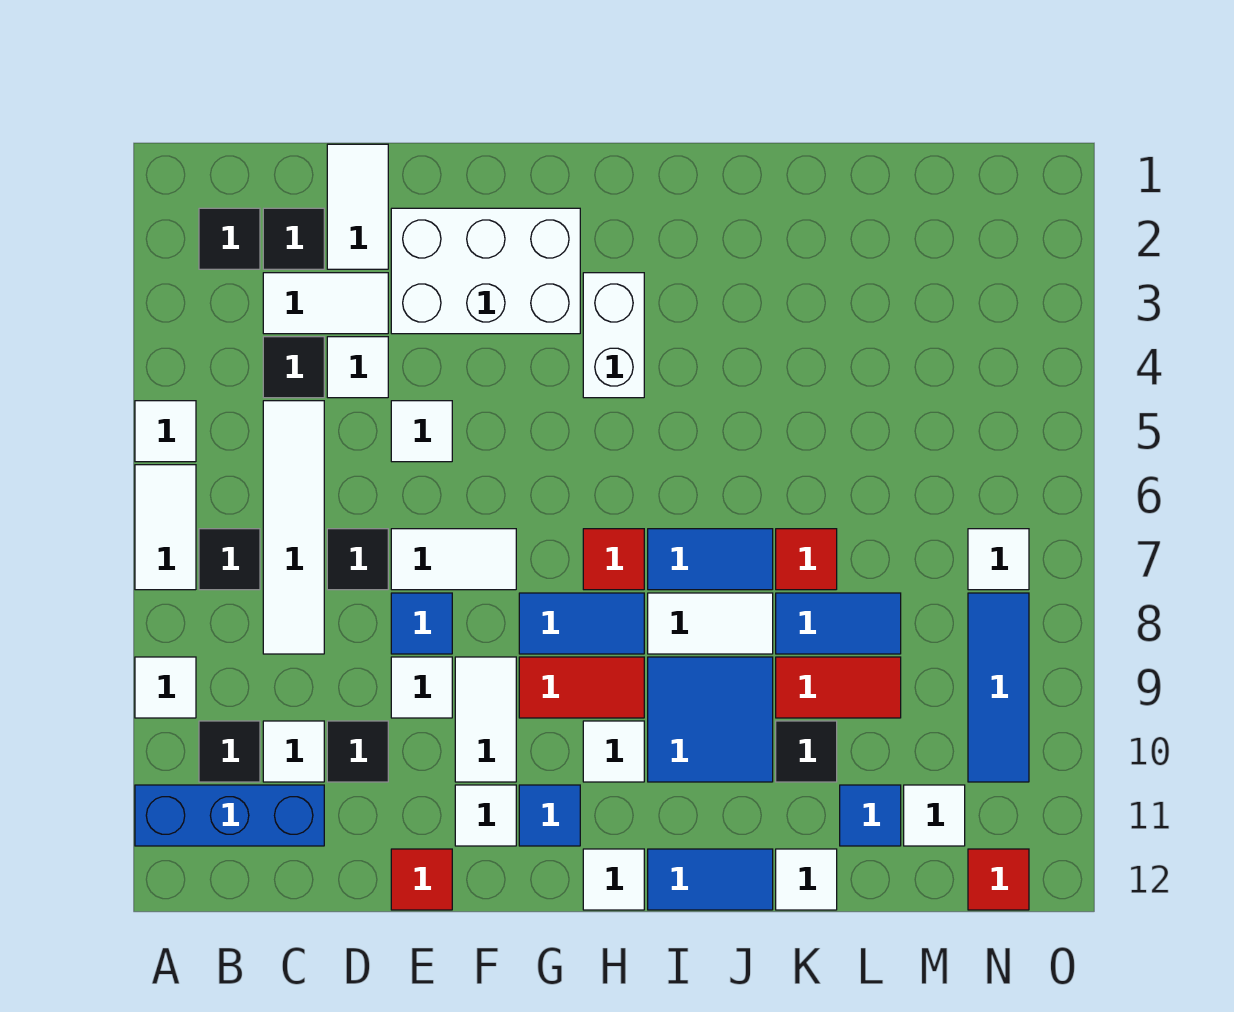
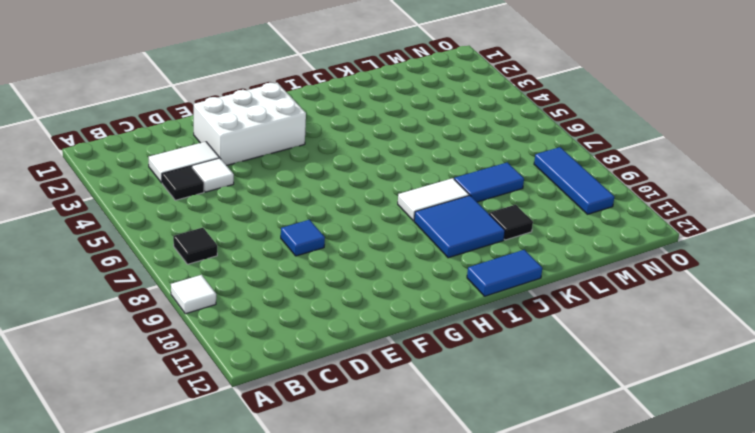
none -> white 1x1 tile [135,401,196,462]
none -> white 1x2 tile [135,465,196,590]
none -> blue 1x3 brick [135,785,324,846]
none -> black 1x1 tile [199,208,260,269]

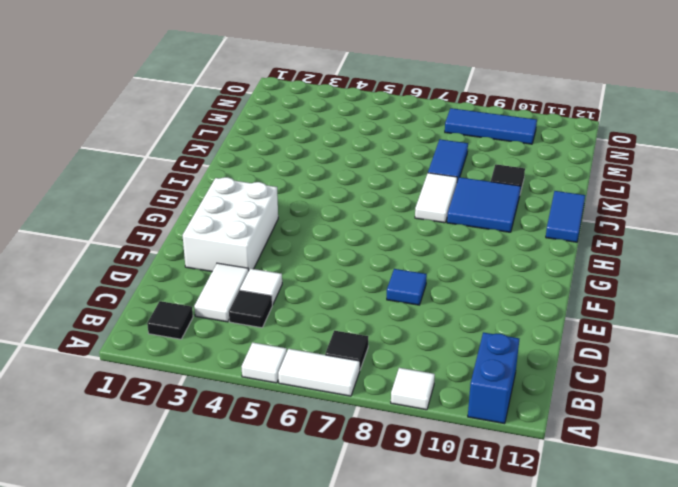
blue 1x2 brick [468,332,519,424] -> blue 1x3 brick [135,785,324,846]
none -> black 1x1 tile [199,721,260,782]
none -> black 1x1 tile [263,208,324,269]
none -> white 1x4 tile [263,401,324,654]
none -> white 1x1 tile [263,721,324,782]

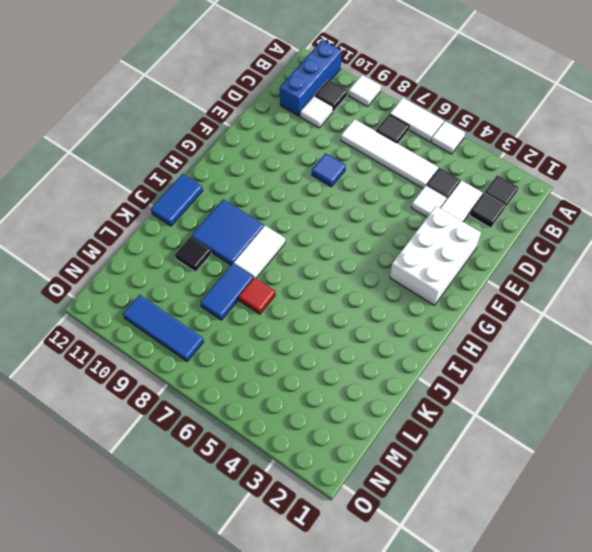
none -> white 1x2 tile [327,144,388,269]
none -> black 1x1 tile [327,529,388,590]
none -> black 1x1 tile [327,721,388,782]
none -> white 1x1 tile [391,401,452,462]

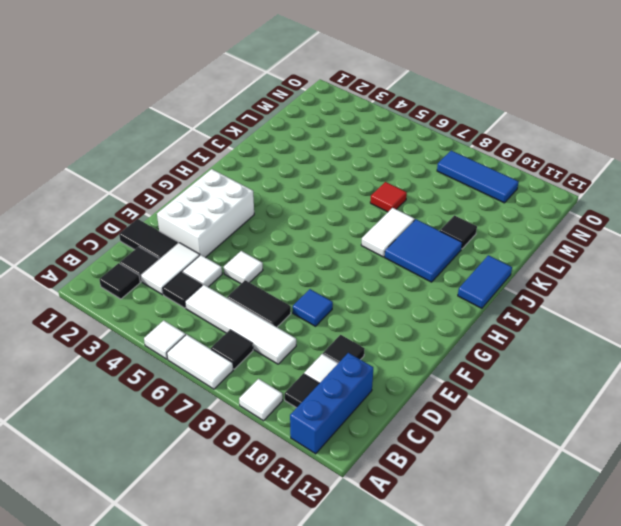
black 1x2 tile [119,219,178,259] -> white 1x2 tile [327,144,388,269]
black 1x2 tile [227,280,291,327] -> black 1x1 tile [327,529,388,590]
none -> white 1x2 tile [391,529,516,590]
none -> white 1x1 tile [391,657,452,718]
none -> red 1x1 tile [391,849,452,910]
none -> white 1x2 tile [455,657,516,782]

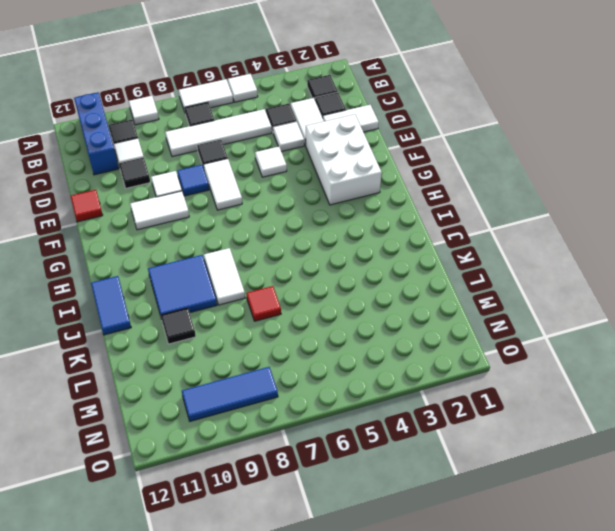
none -> white 1x1 tile [455,785,516,846]
none -> blue 1x2 tile [519,593,644,654]
none -> red 1x2 tile [519,657,644,718]
none -> blue 1x1 tile [519,785,580,846]

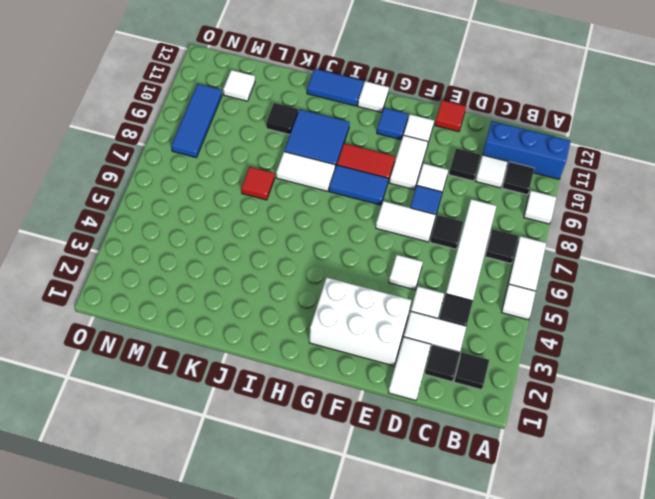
none -> white 1x2 brick [583,273,644,398]
none -> red 1x1 tile [583,529,644,590]
none -> white 1x1 tile [583,721,644,782]
none -> blue 1x2 tile [648,529,773,590]

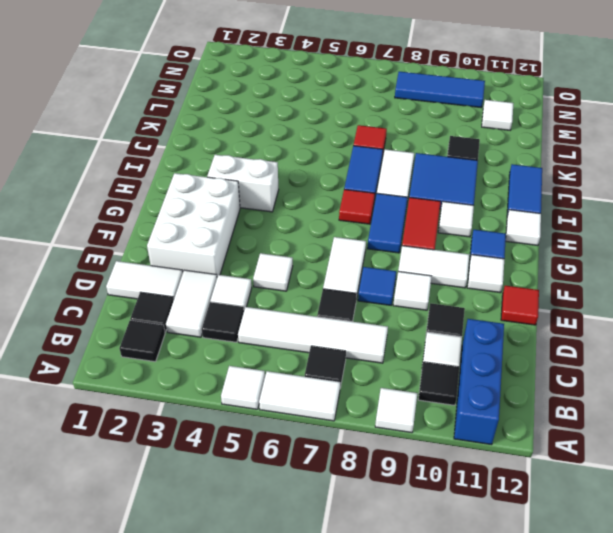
none -> blue 1x2 tile [776,593,901,654]
none -> red 1x2 tile [776,657,901,718]
none -> white 1x1 tile [776,849,837,910]
none -> blue 1x1 tile [840,785,901,846]

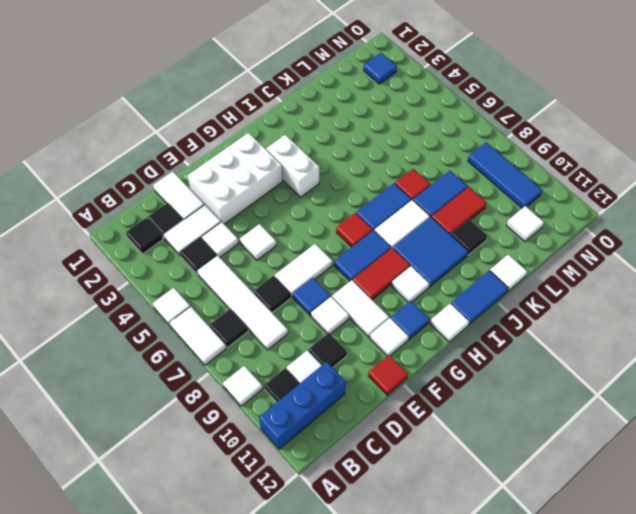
blue 1x1 tile [364,53,397,84] -> blue 1x1 tile moved to [840,785,901,846]
none -> white 1x1 tile [968,529,1029,590]
none -> red 1x1 tile [968,849,1029,910]

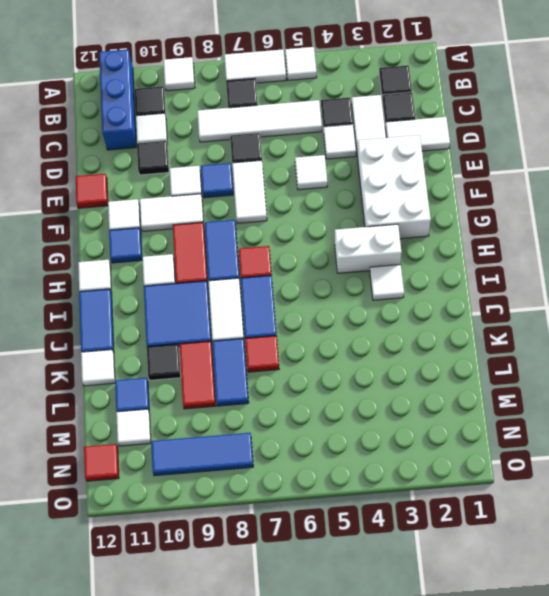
white 1x1 tile [370,265,404,300] -> white 1x1 tile moved to [968,529,1029,590]

